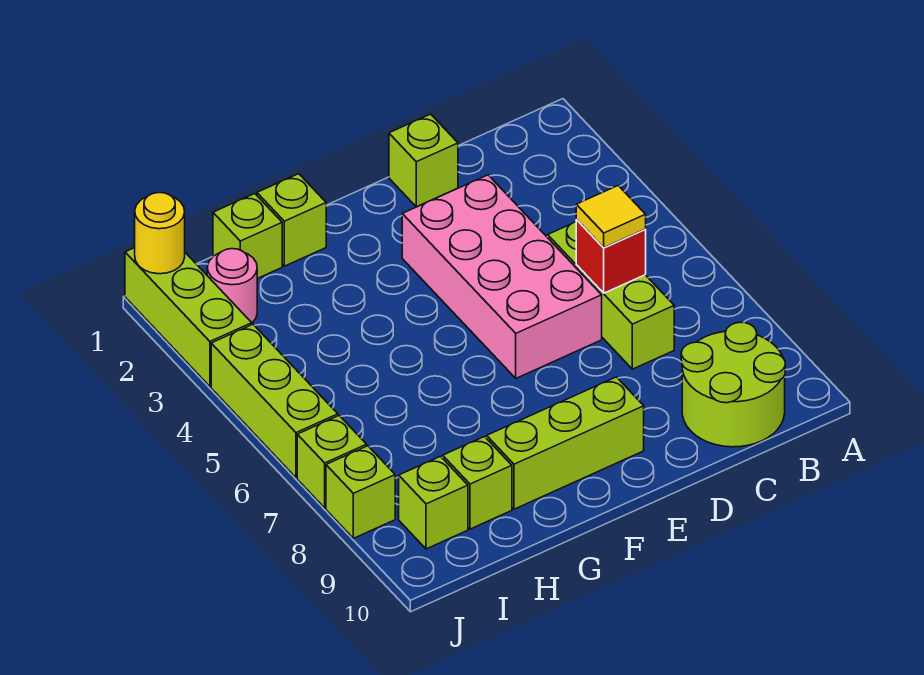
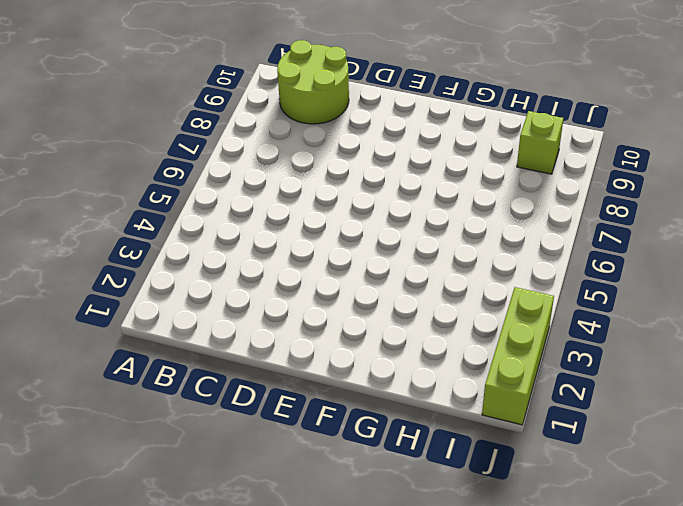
none -> lime 1x3 brick [548,222,674,369]
none -> lime 1x1 brick [389,114,458,207]
none -> pink 2x4 brick [402,175,602,378]

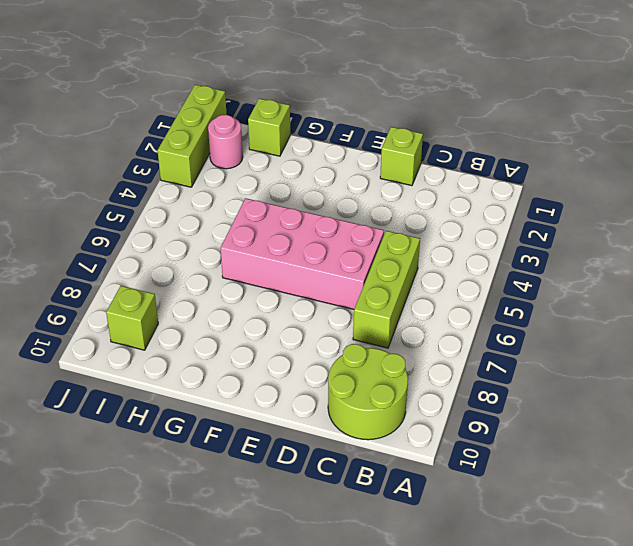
pink 2x4 brick [221,198,384,309] -> pink 2x4 brick turned to [402,175,602,378]
none -> lime 1x3 brick [487,377,644,509]
none -> lime 1x1 brick [257,174,326,266]
none -> lime 1x1 brick [443,437,512,529]

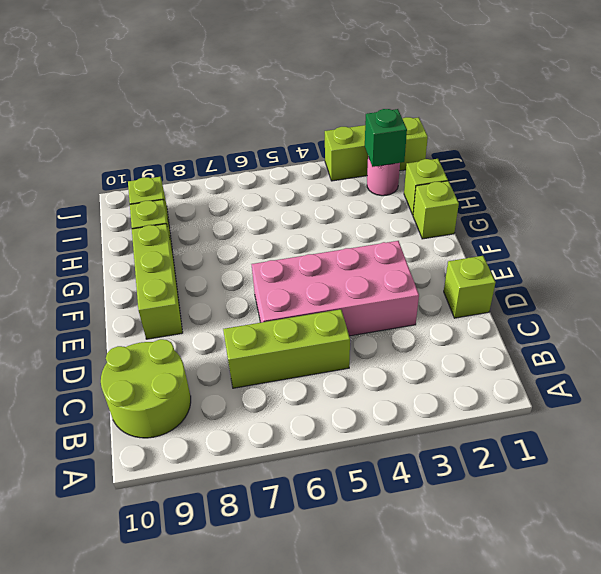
green 1x1 brick [365,109,407,167] -> none
none -> lime 1x3 brick [211,324,338,478]
none -> lime 1x1 brick [297,416,367,508]
none -> lime 1x1 brick [326,446,395,538]

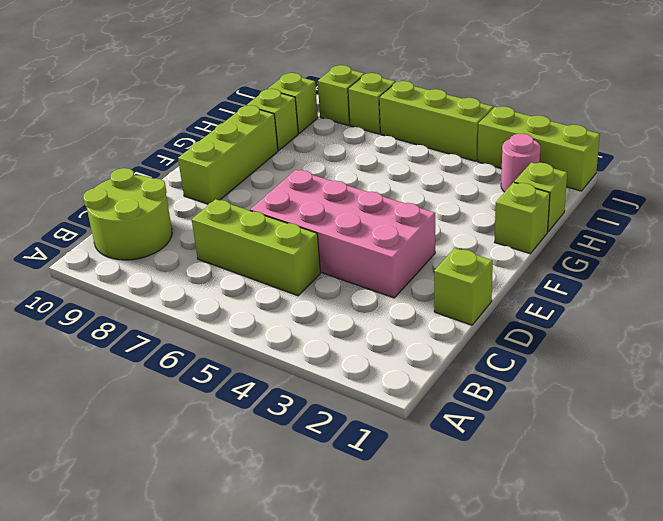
none -> red 1x1 brick [576,220,646,293]
none -> yellow 1x1 round brick [135,193,185,274]
none -> yellow 1x1 tile [576,186,646,248]

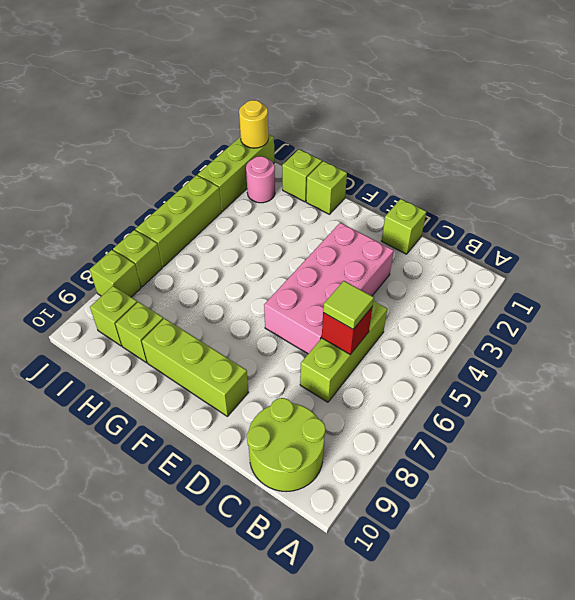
lime 1x1 tile [323,281,374,329] -> yellow 1x1 tile [576,186,646,248]

